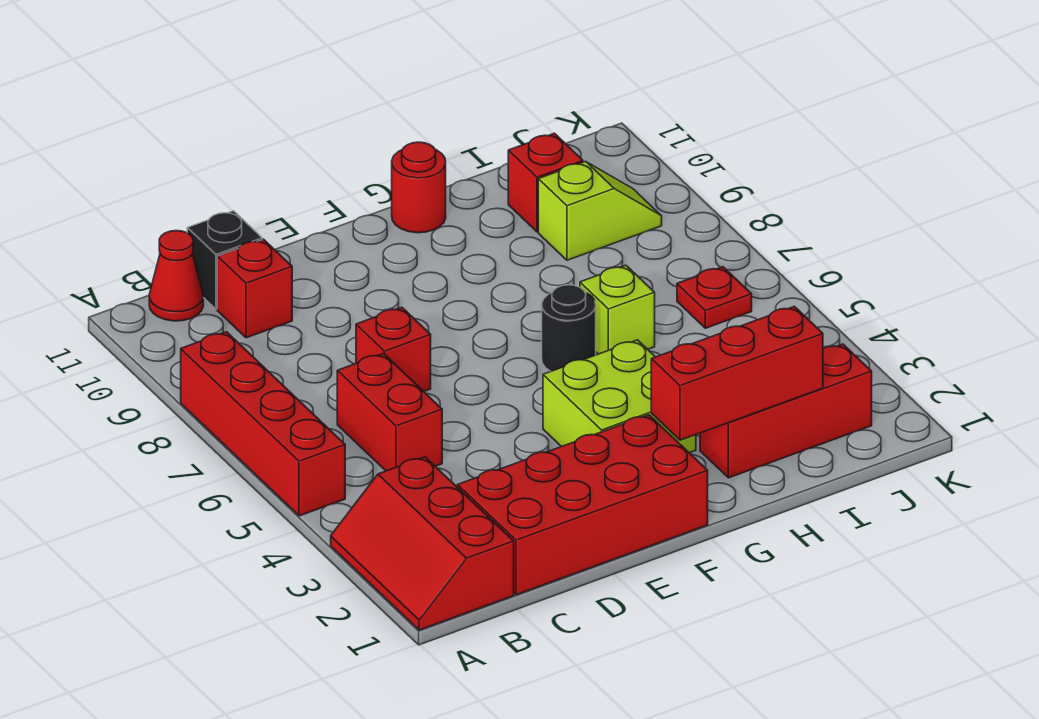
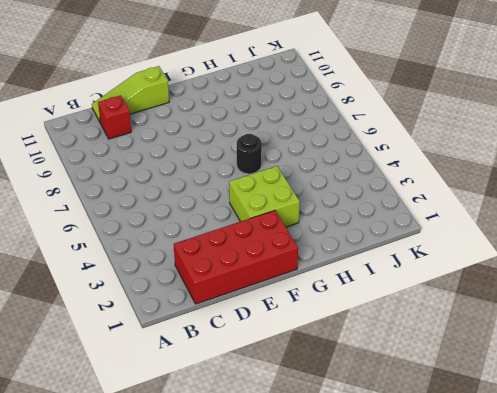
lime 1x3 slope [92,66,169,122] -> black 1x1 brick [187,211,262,309]
none -> red 2x3 slope [331,457,514,630]
none -> red 1x4 brick [181,332,345,516]
none -> red 1x1 cone [149,231,203,321]

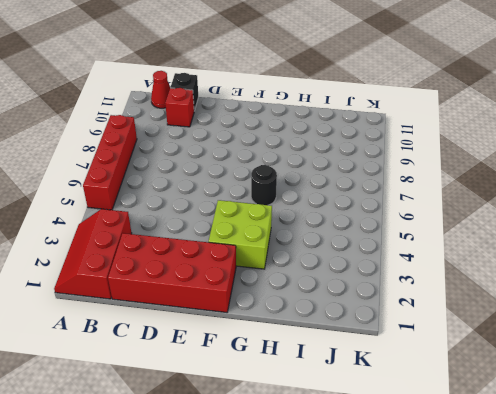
none -> red 1x2 brick [337,354,442,471]
none -> red 1x1 brick [356,307,431,391]
none -> red 1x1 round brick [392,142,446,233]

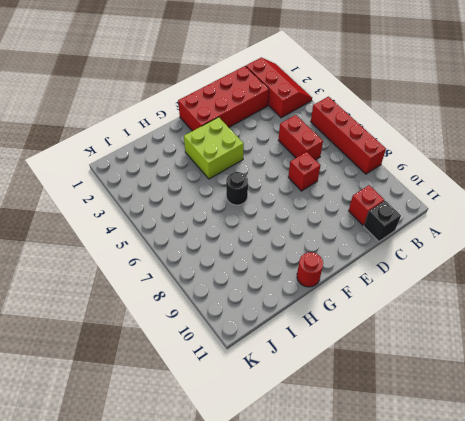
none -> red 1x1 cone [149,231,203,321]
none -> red 1x3 brick [700,344,872,478]
none -> lime 1x1 brick [580,265,655,354]

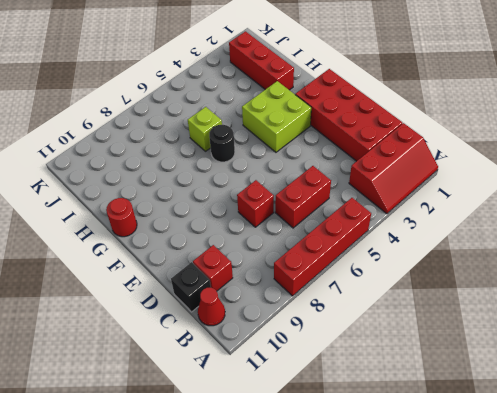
none -> lime 1x2 slope [538,161,662,260]
none -> red 1x1 brick [508,133,583,232]
none -> red 1x1 plate [677,267,752,328]

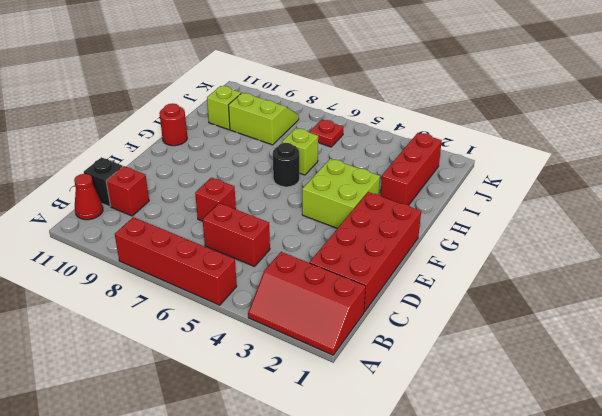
lime 2x2 slope [229,93,299,145] -> lime 1x2 slope [538,161,662,260]
lime 1x1 brick [207,86,241,130] -> red 1x1 brick [508,133,583,232]
none -> red 1x3 brick [651,306,823,440]

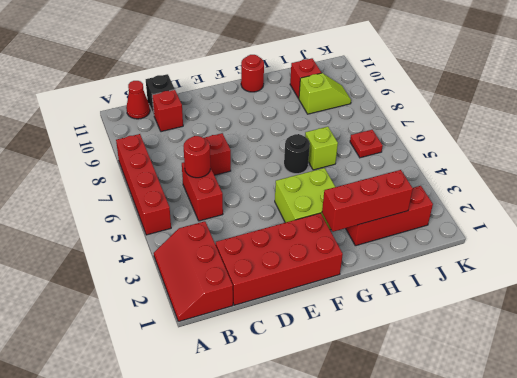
red 1x1 round brick [183,136,210,178] -> none

